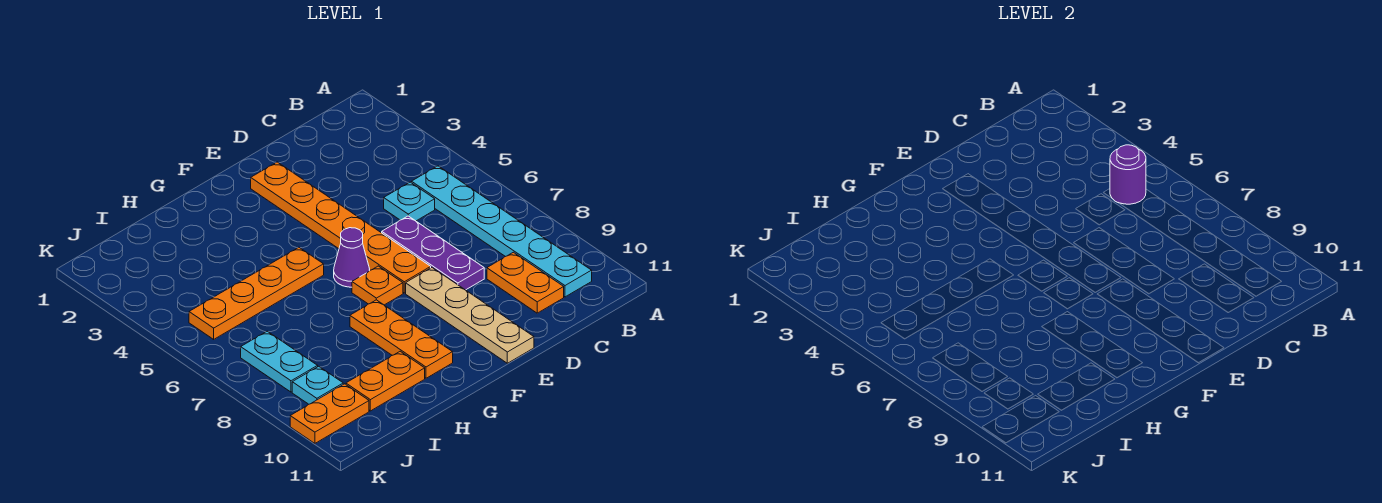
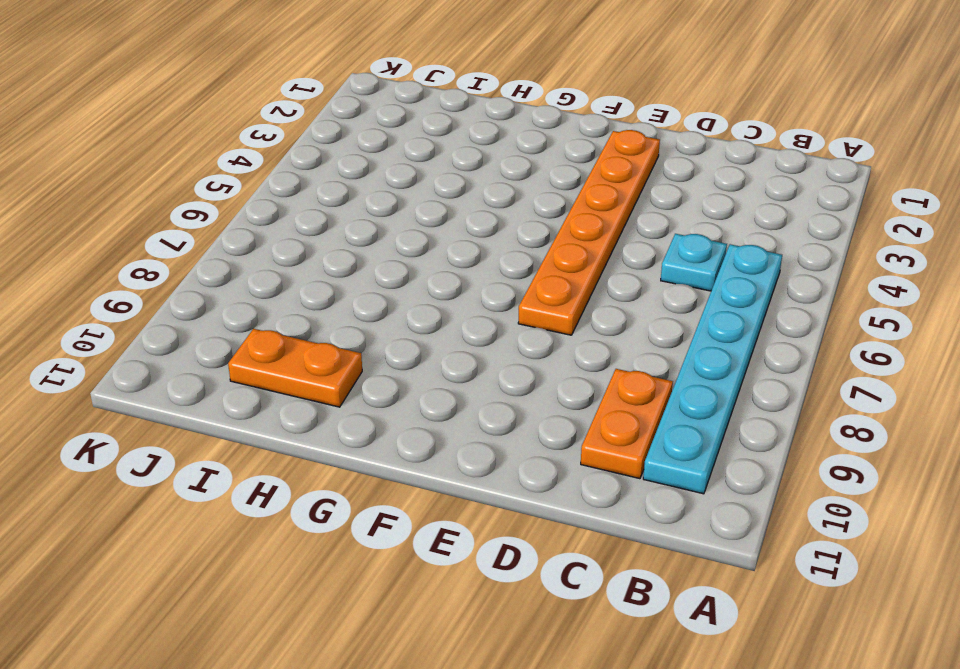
none -> purple 1x3 plate [382,216,484,290]
none -> tan 1x4 plate [406,268,534,363]
none -> purple 1x1 cone [334,228,370,287]

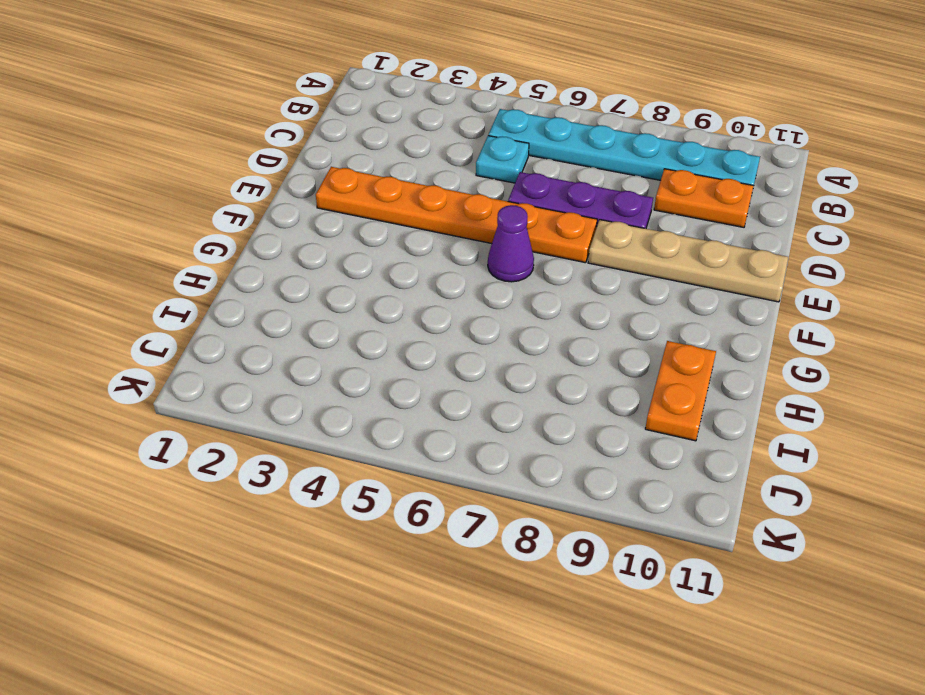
none -> orange 1x1 plate [352,266,403,305]
none -> orange 1x4 plate [189,247,324,339]
none -> orange 1x3 plate [350,300,453,378]

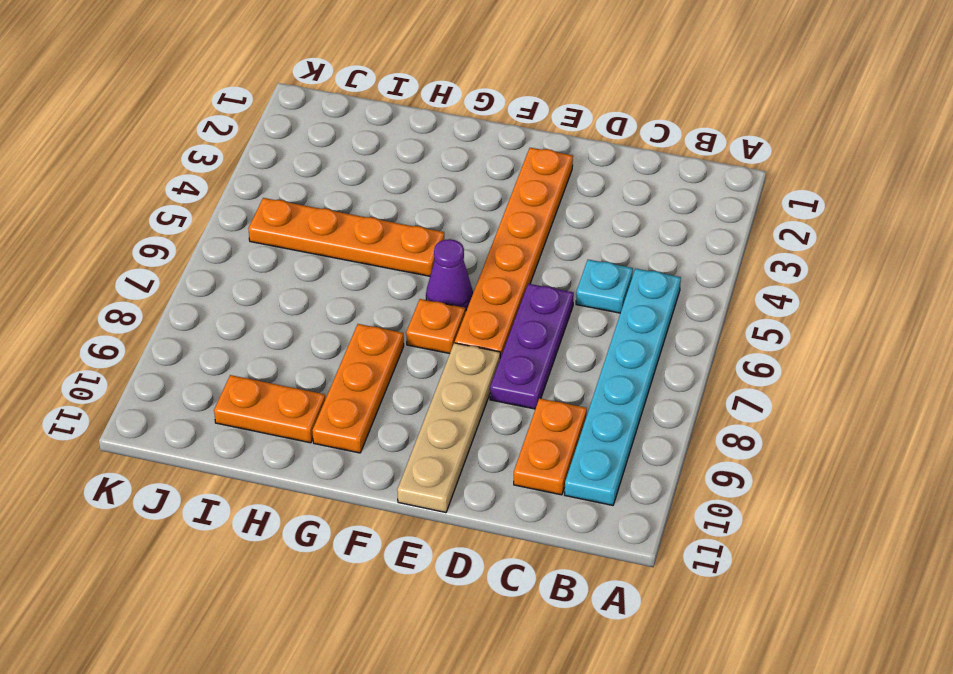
none -> cyan 1x2 plate [241,331,318,392]
none -> cyan 1x1 plate [292,366,343,404]
none -> orange 1x2 plate [290,384,369,443]

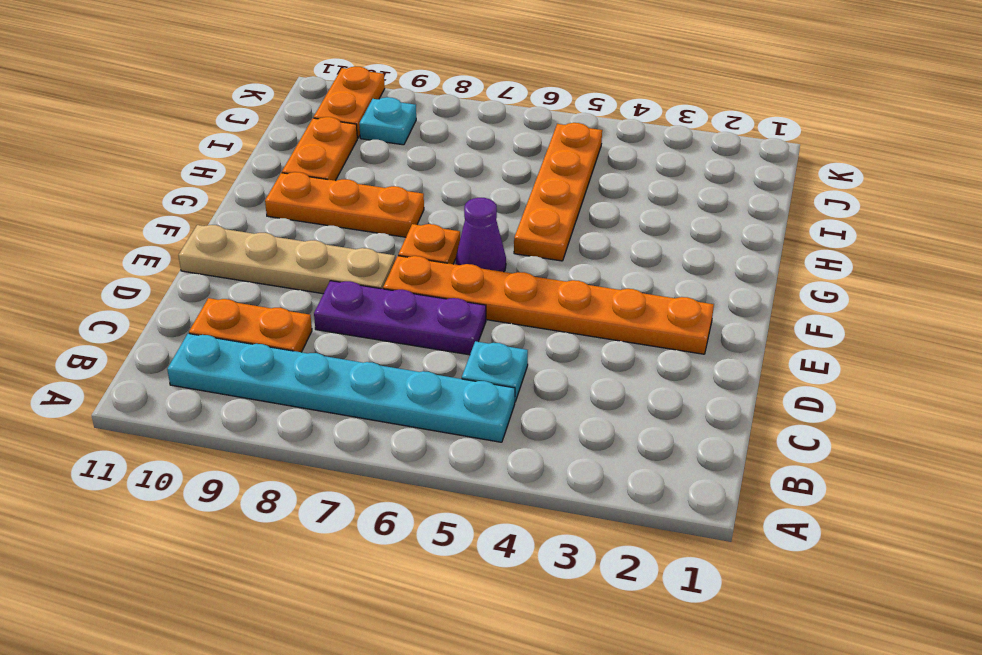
none -> cyan 1x2 plate [241,331,318,392]
none -> purple 1x1 round brick [1110,145,1146,204]

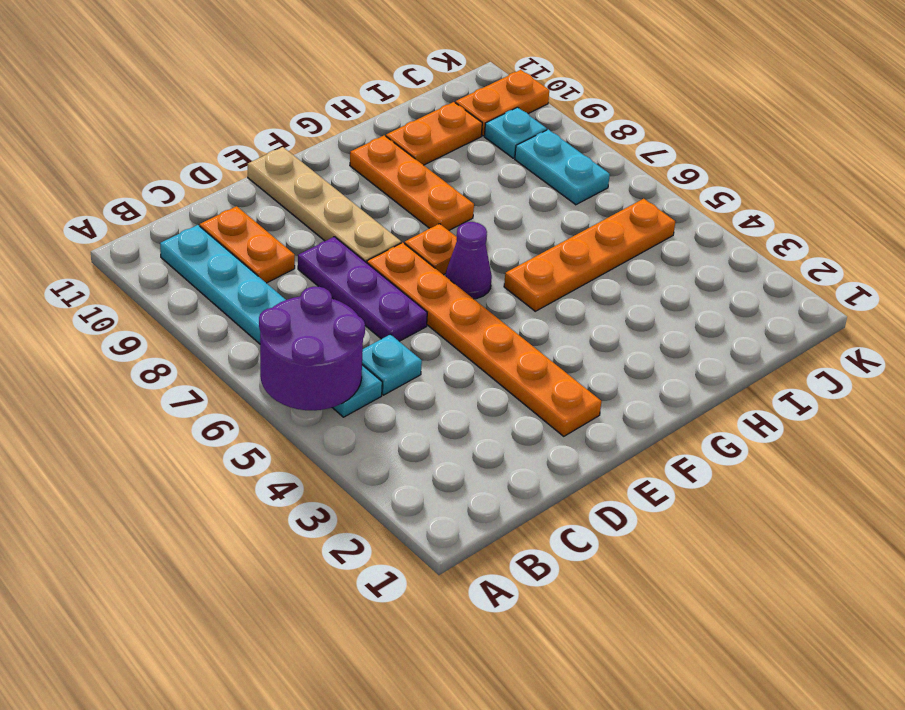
purple 2x2 round brick [259,287,365,410] -> purple 1x1 round brick [1110,145,1146,204]

